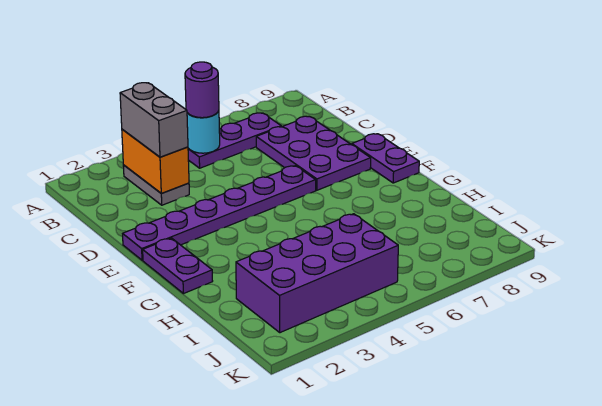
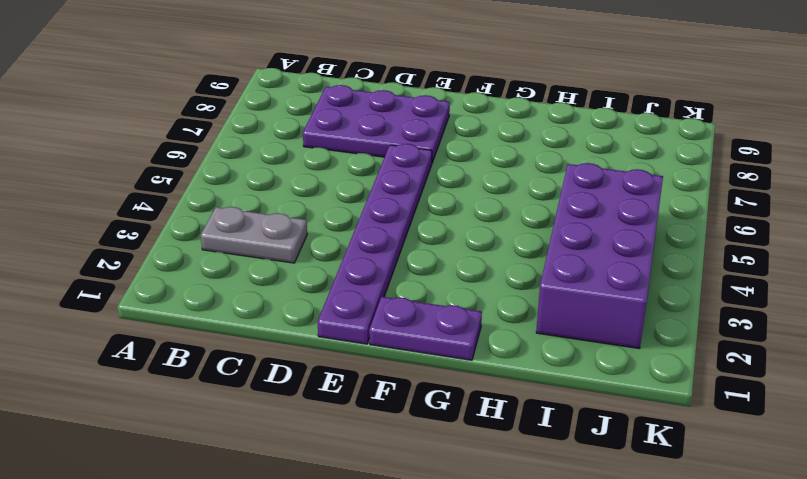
none -> purple 1x3 plate [188,113,281,168]
none -> purple 1x2 plate [352,134,419,183]

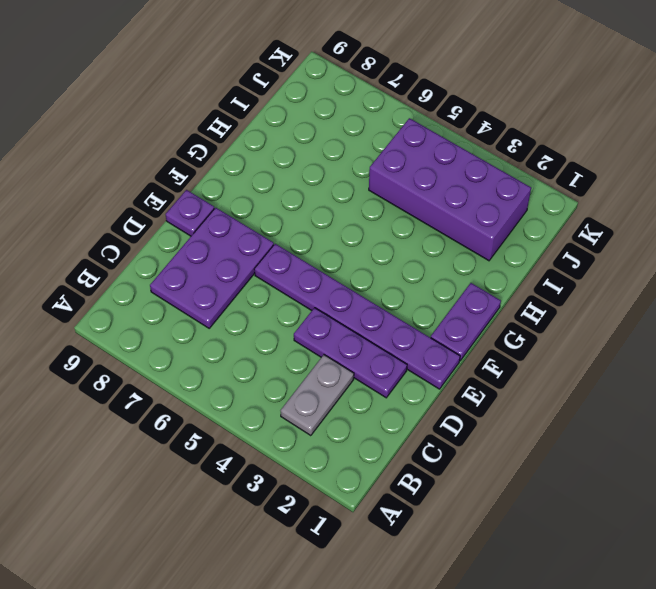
purple 1x3 plate [294,308,407,398] -> purple 1x3 plate moved to [188,113,281,168]
purple 1x1 plate [165,190,214,236] -> purple 1x2 plate [352,134,419,183]
none -> orange 1x2 brick [122,129,189,193]
none -> cyan 1x1 round brick [187,111,220,153]

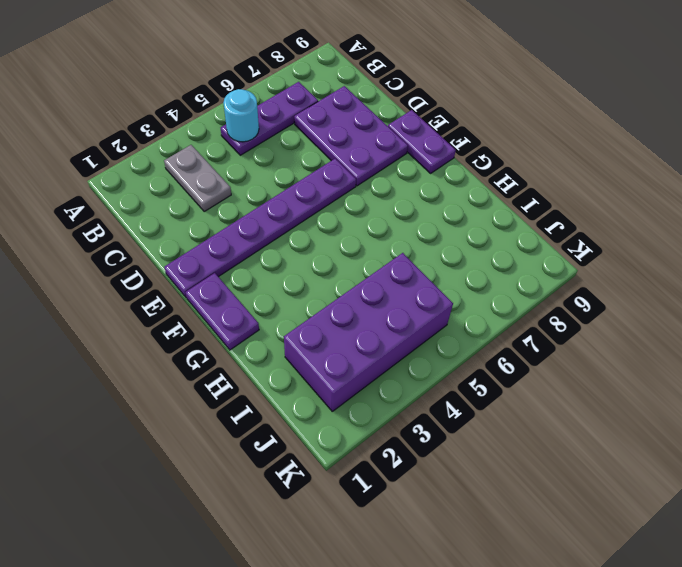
none -> orange 1x2 brick [122,129,189,193]
none -> grey 1x2 brick [120,83,188,157]

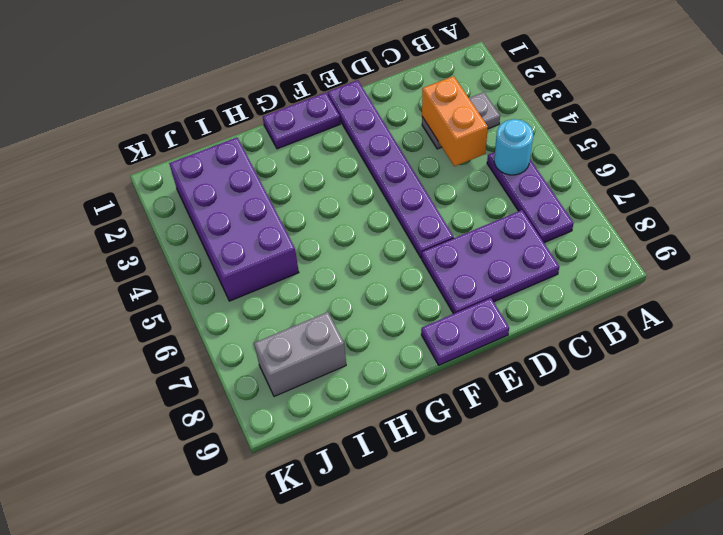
orange 1x2 brick [422,76,488,166] -> orange 1x2 brick turned to [122,129,189,193]
grey 1x2 brick [254,312,346,397] -> grey 1x2 brick moved to [120,83,188,157]
none -> purple 1x1 round brick [185,62,219,118]

